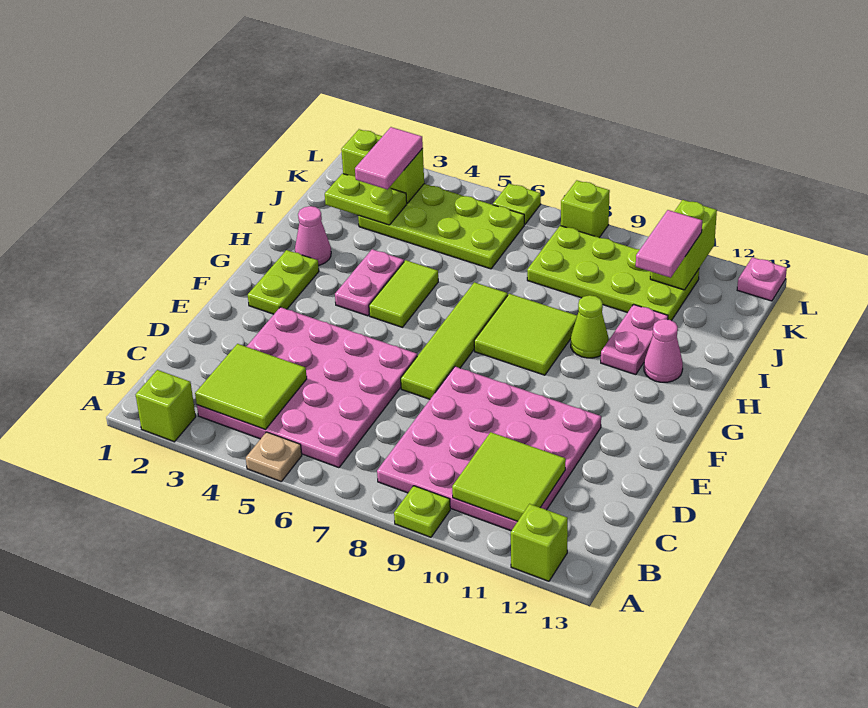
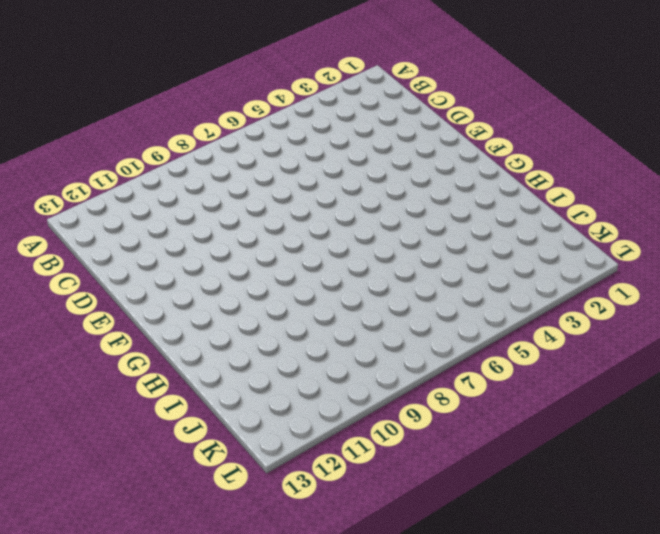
none -> lime 1x1 brick [136,370,196,442]
none -> tan 1x1 plate [246,432,302,481]
none -> lime 1x1 plate [394,486,450,537]

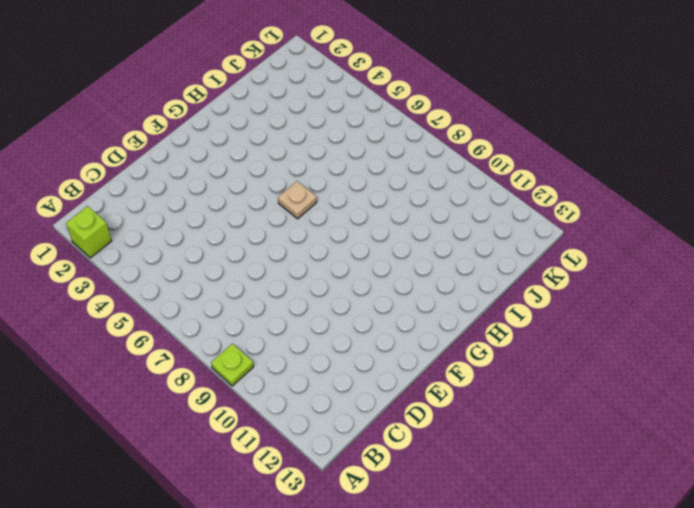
tan 1x1 plate [278,181,317,219] -> tan 1x1 plate moved to [246,432,302,481]
none -> lime 1x1 brick [511,504,568,581]
none -> pink 4x4 plate [197,307,417,468]
none -> pink 4x4 plate [377,367,601,531]

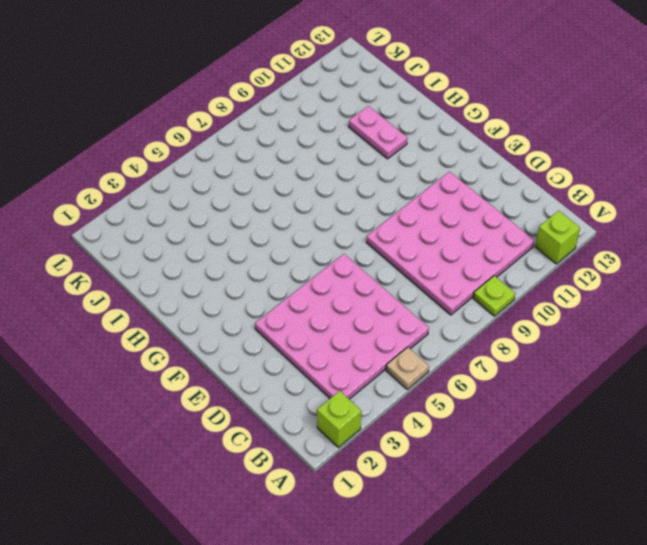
none -> lime 1x4 tile [401,282,508,399]
none -> lime 1x2 plate [248,250,319,314]
none -> pink 1x2 plate [335,249,404,316]

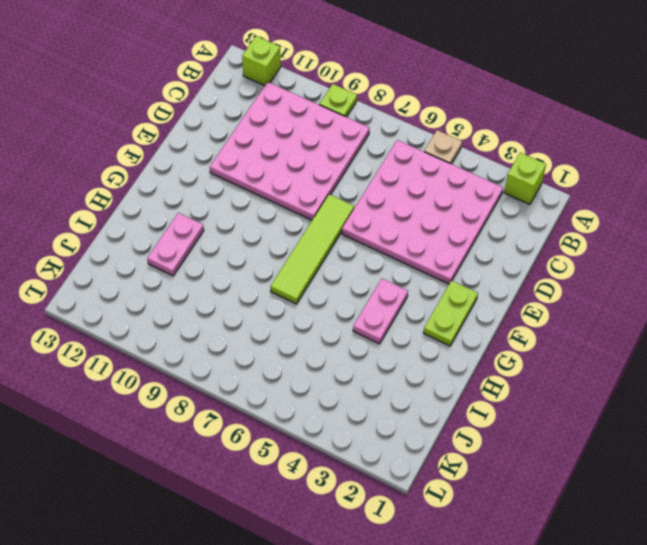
none -> lime 1x2 tile [369,260,438,327]
none -> lime 2x2 tile [474,294,577,375]
none -> pink 1x1 cone [295,206,331,266]

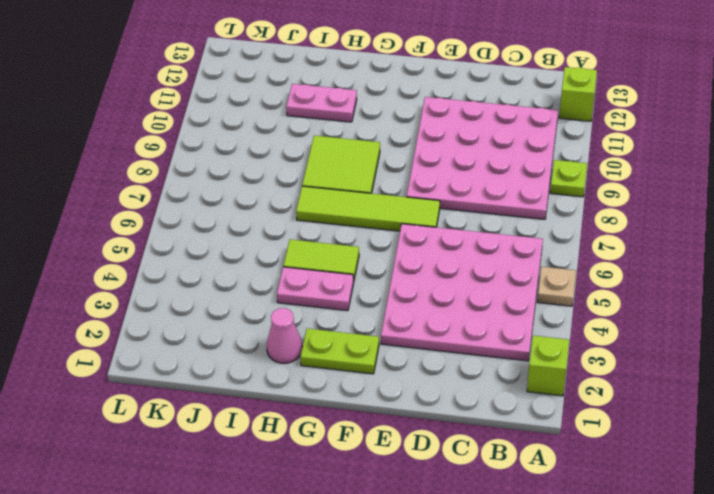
none -> lime 1x1 cone [571,295,609,358]
none -> pink 1x1 cone [644,319,683,382]
none -> lime 2x4 plate [358,184,524,269]

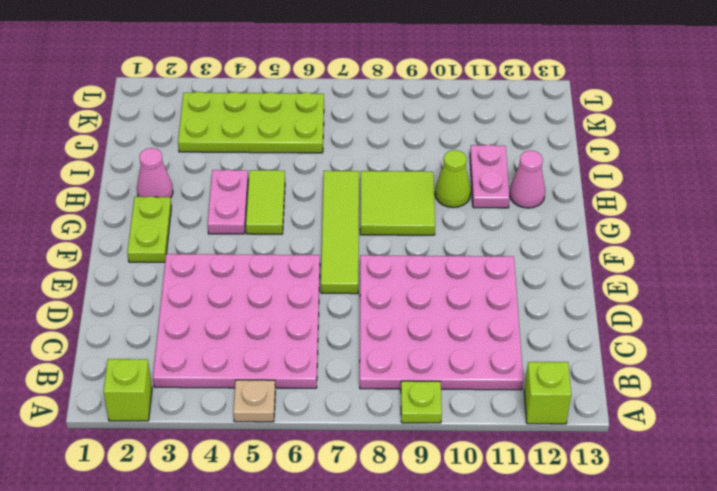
none -> lime 2x4 plate [527,226,699,320]
none -> lime 1x1 plate [493,184,541,225]
none -> lime 1x1 brick [561,180,610,237]

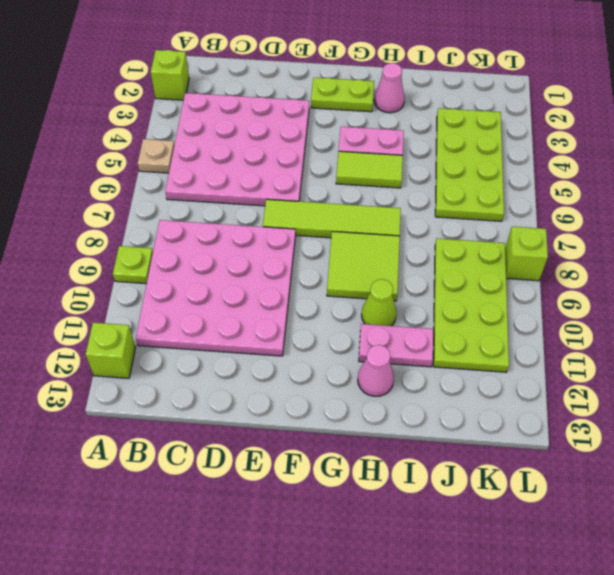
none -> lime 1x1 plate [493,184,541,225]
none -> pink 1x1 plate [737,257,787,301]
none -> lime 2x2 tile [195,344,307,429]

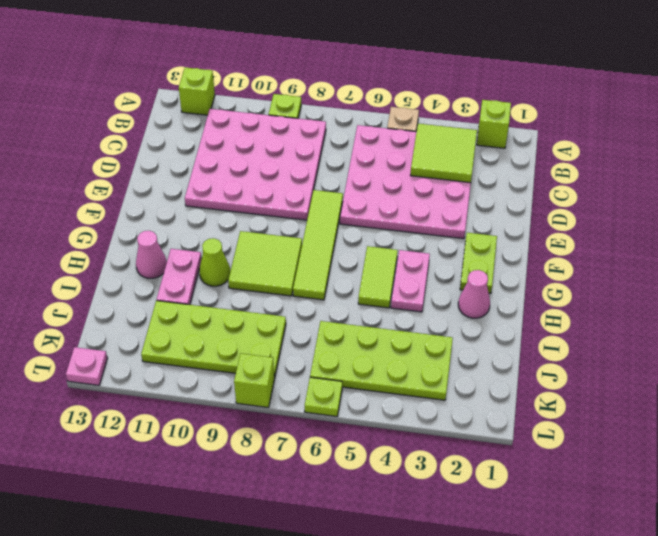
none -> lime 2x2 tile [452,432,566,521]
none -> lime 1x2 plate [325,173,407,225]
none -> lime 1x2 brick [341,129,424,203]

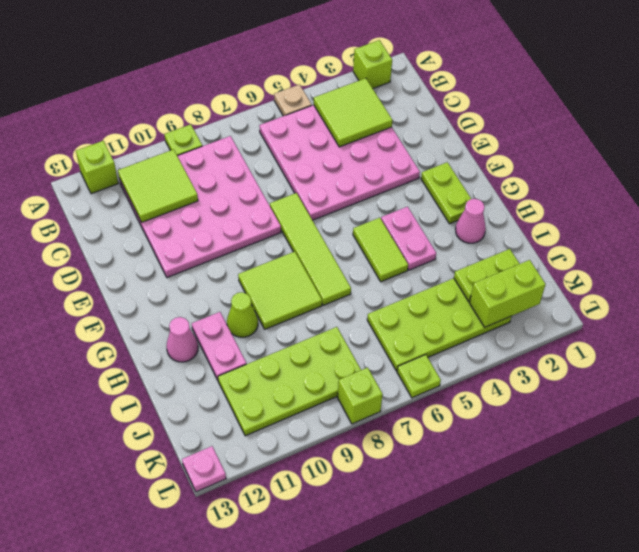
none -> lime 1x2 brick [650,200,717,290]
none -> pink 1x2 tile [355,127,423,189]
none -> pink 1x2 tile [636,210,702,278]

